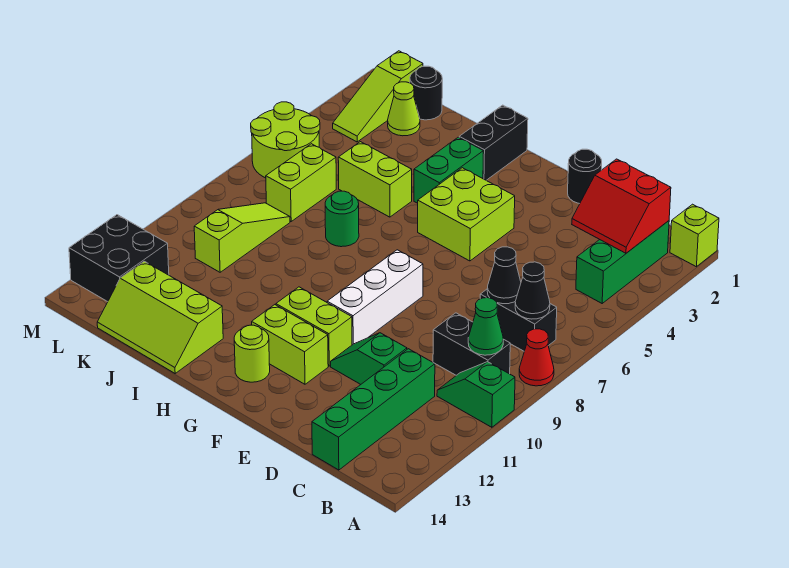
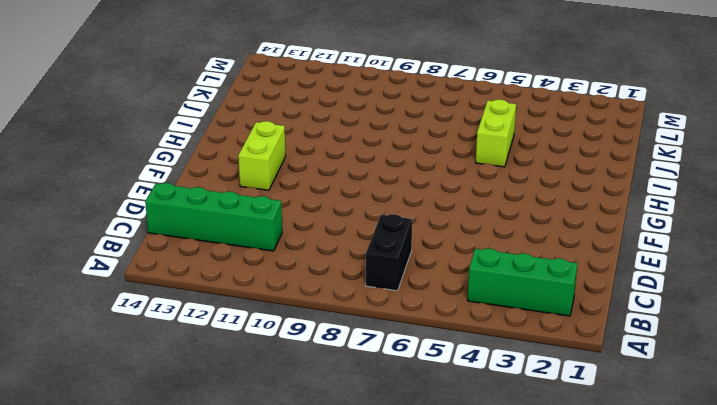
none -> lime 1x1 brick [670,204,719,267]
none -> red 1x1 cone [519,329,554,386]
none -> green 1x2 slope [437,362,515,427]
none -> black 1x2 brick [433,313,510,375]

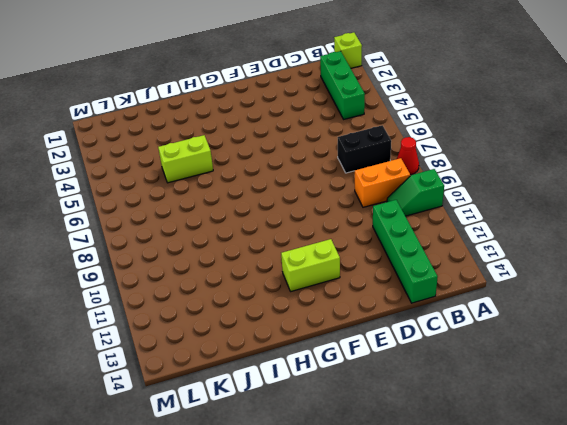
orange 1x2 brick [355,158,410,207] -> black 1x2 brick [433,313,510,375]
none -> green 1x2 slope [331,333,407,384]
none -> black 1x1 round brick [568,149,602,204]
none -> lime 2x2 brick [418,168,515,261]
none -> white 1x3 brick [327,250,423,345]

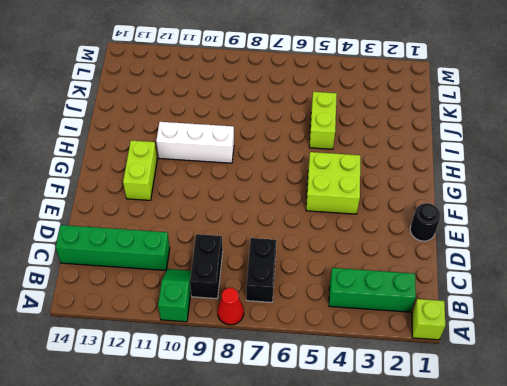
white 1x3 brick [156,122,234,163] -> white 1x3 brick moved to [327,250,423,345]
none -> green 1x2 slope [331,333,407,384]
none -> lime 1x2 brick [276,287,352,366]
none -> lime 1x1 round brick [234,325,270,382]
none -> black 1x2 brick [459,105,528,180]

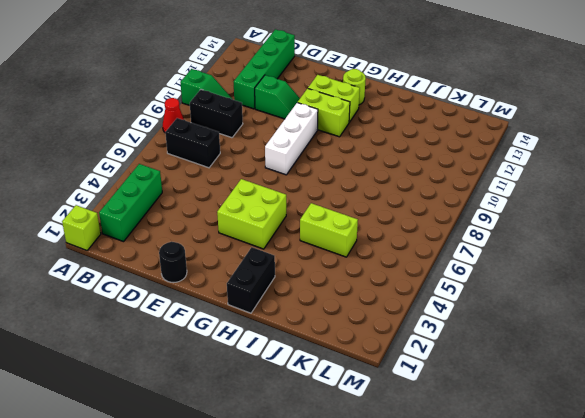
none -> green 1x2 brick [414,137,483,203]
none -> green 1x1 round brick [325,191,359,247]
none -> lime 2x3 slope [97,261,223,373]
none -> black 1x1 round brick [410,66,442,120]

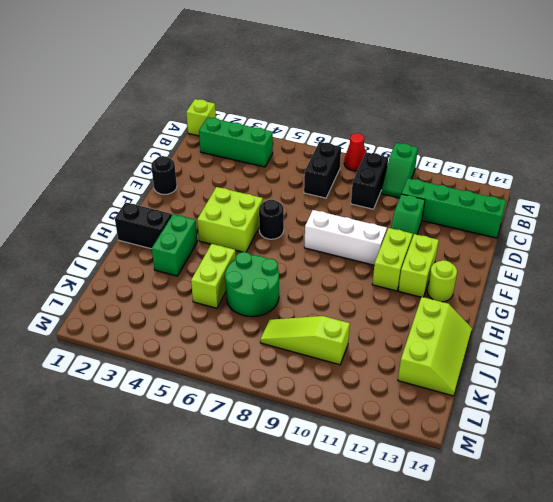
black 1x1 round brick [259,200,284,239] -> black 1x1 round brick moved to [410,66,442,120]
green 1x2 brick [152,214,197,276] -> green 1x2 brick turned to [414,137,483,203]
green 2x2 round brick [225,252,279,317] -> green 1x1 round brick [325,191,359,247]
none -> lime 1x1 cone [388,82,420,136]
none -> lime 1x2 brick [266,144,336,221]
none -> lime 1x3 slope [333,51,423,142]
none -> lime 2x2 round brick [251,102,320,178]

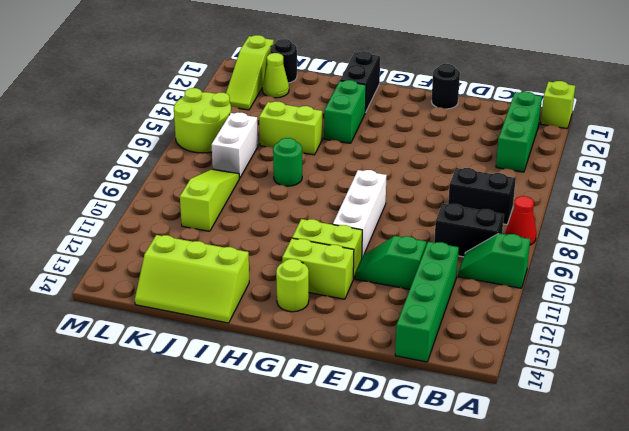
white 1x2 brick [211,112,258,178] -> lime 1x2 brick [266,144,336,221]
none -> lime 2x2 brick [418,168,515,261]
none -> black 2x2 brick [69,215,169,302]
none -> red 2x2 slope [572,159,671,253]
none -> black 1x1 cone [515,262,550,319]

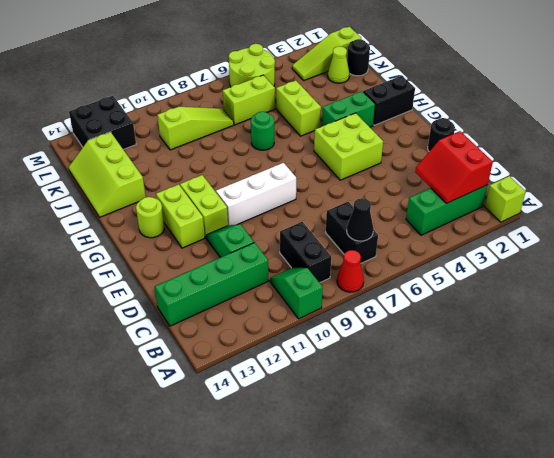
none -> green 1x1 cone [468,298,503,355]
none -> black 1x1 cone [487,247,521,304]

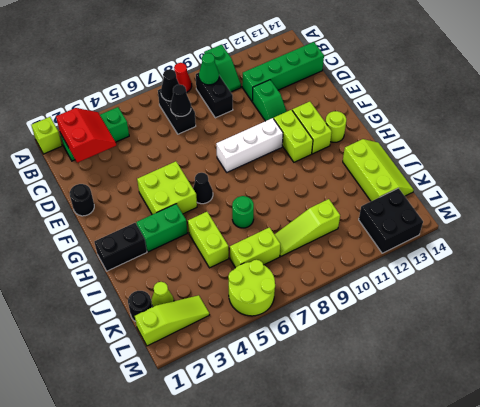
black 1x1 cone [193,173,213,204] -> none

